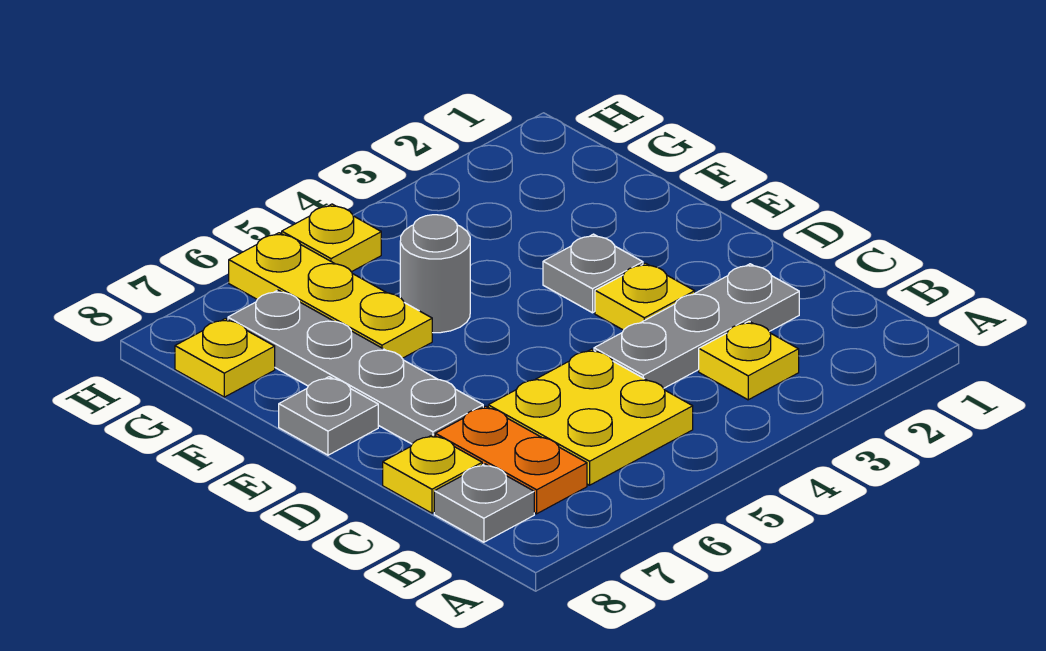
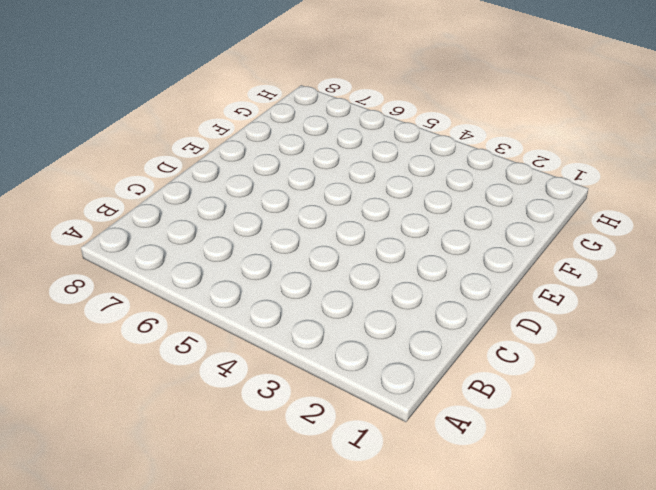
none -> yellow 1x1 plate [699,321,799,400]
none -> yellow 2x2 plate [488,349,693,485]
none -> orange 1x2 plate [435,406,587,514]

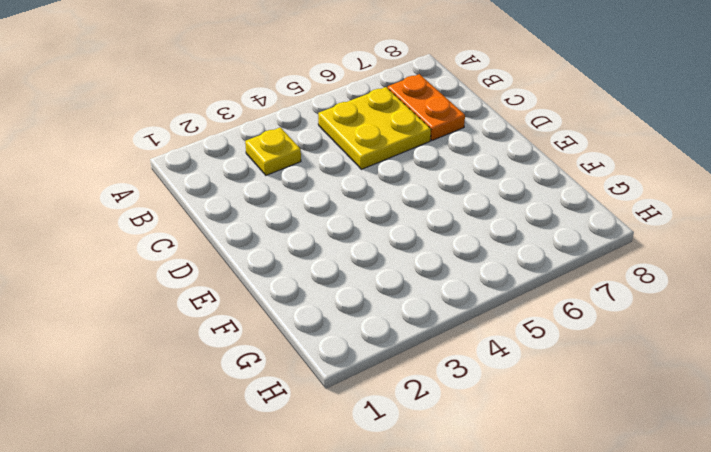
none -> grey 1x1 plate [434,464,534,542]
none -> grey 1x3 plate [594,264,799,388]
none -> yellow 1x1 plate [383,435,482,513]

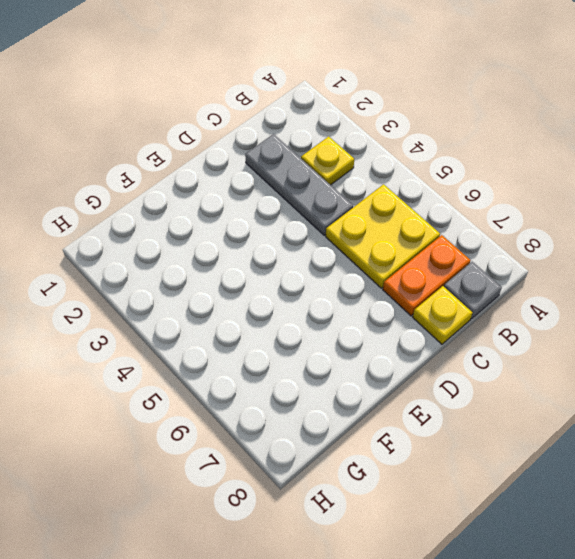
none -> yellow 1x1 plate [595,263,695,330]
none -> grey 1x4 plate [228,290,483,444]
none -> grey 1x1 plate [543,234,643,313]

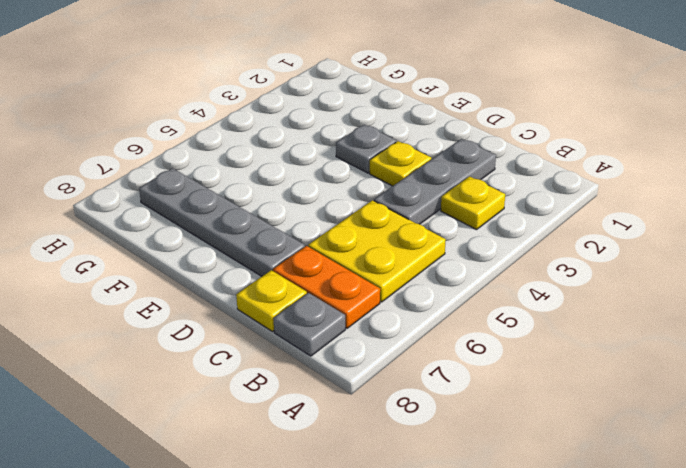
none -> grey 1x1 plate [279,377,378,455]
none -> grey 1x1 round brick [400,215,470,333]
none -> yellow 1x3 plate [229,233,432,358]

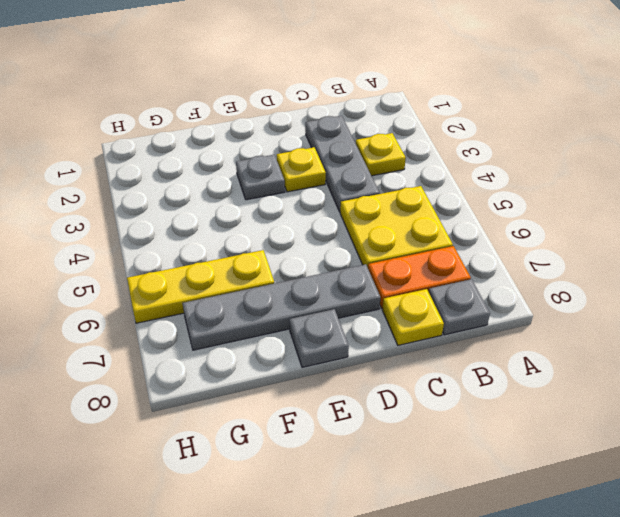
none -> grey 1x1 round brick [400,215,470,333]
none -> yellow 1x1 plate [175,319,275,397]
none -> yellow 1x1 plate [282,204,381,272]

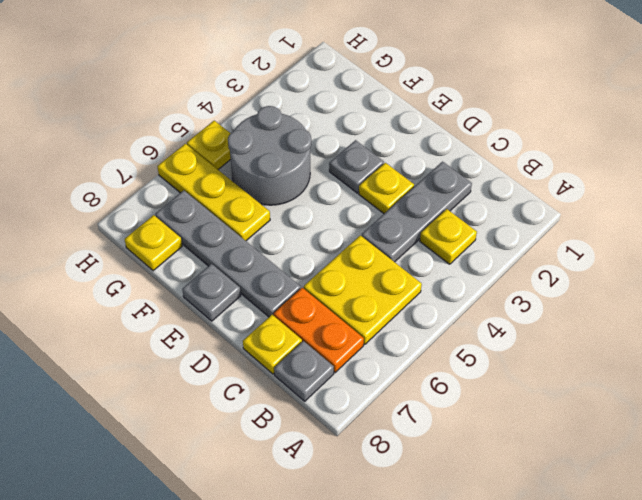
grey 2x2 round brick [228,106,311,205] -> grey 1x1 round brick [400,215,470,333]

